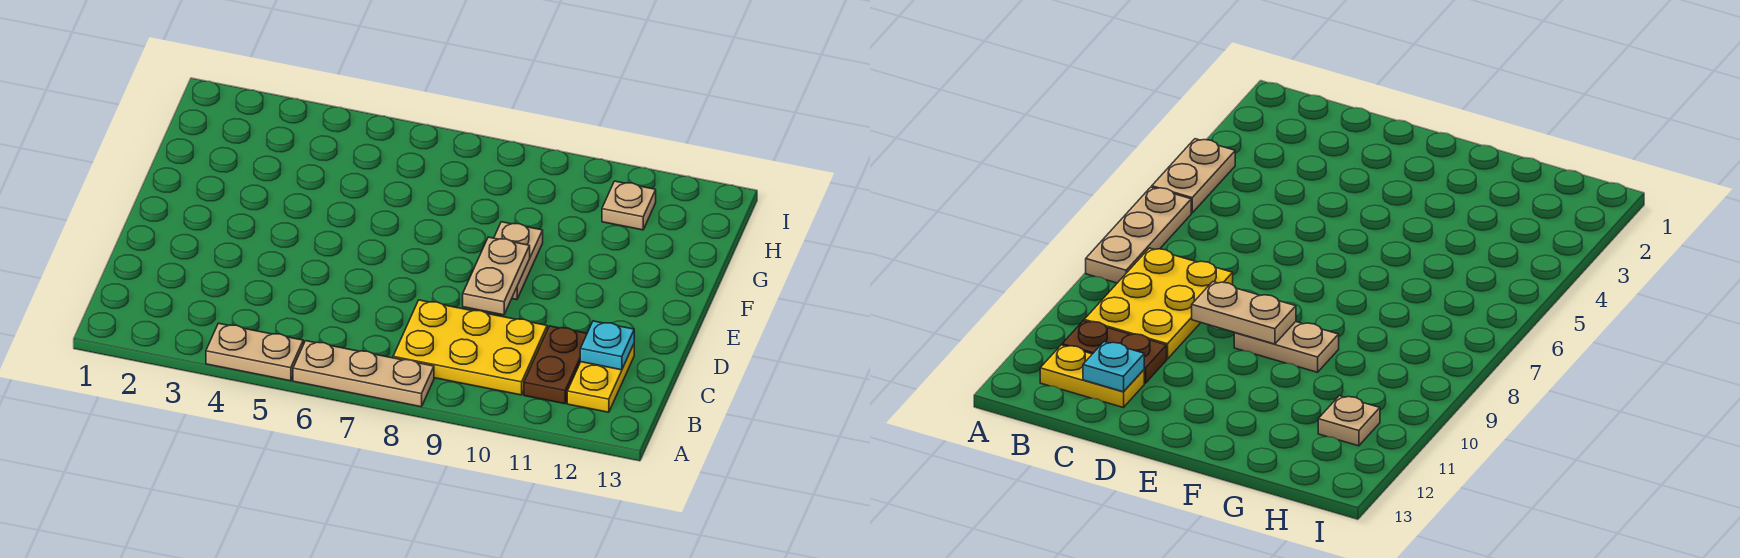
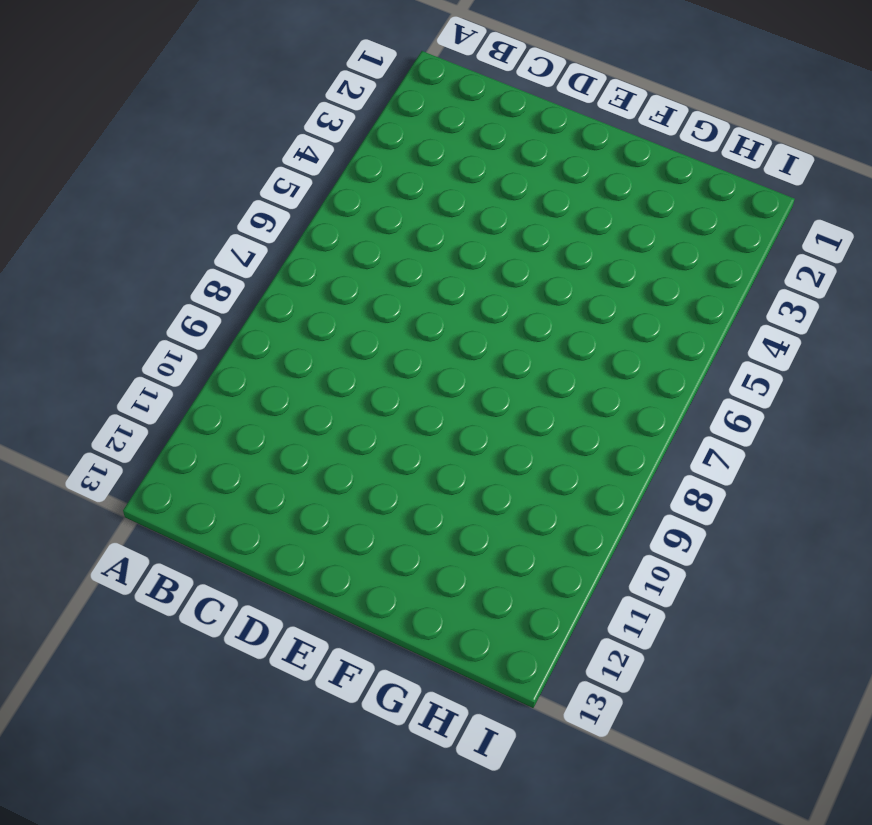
none -> tan 1x2 plate [206,323,303,381]
none -> tan 1x3 plate [293,341,434,407]

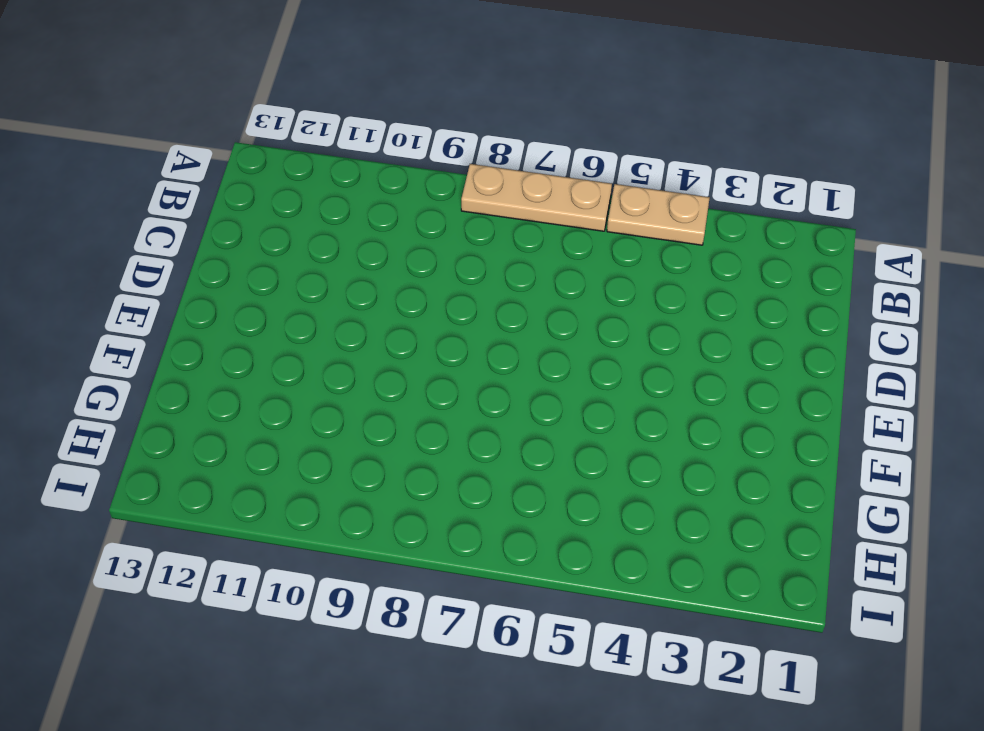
none -> yellow 2x3 plate [393,300,547,395]
none -> brown 1x2 plate [524,326,587,404]

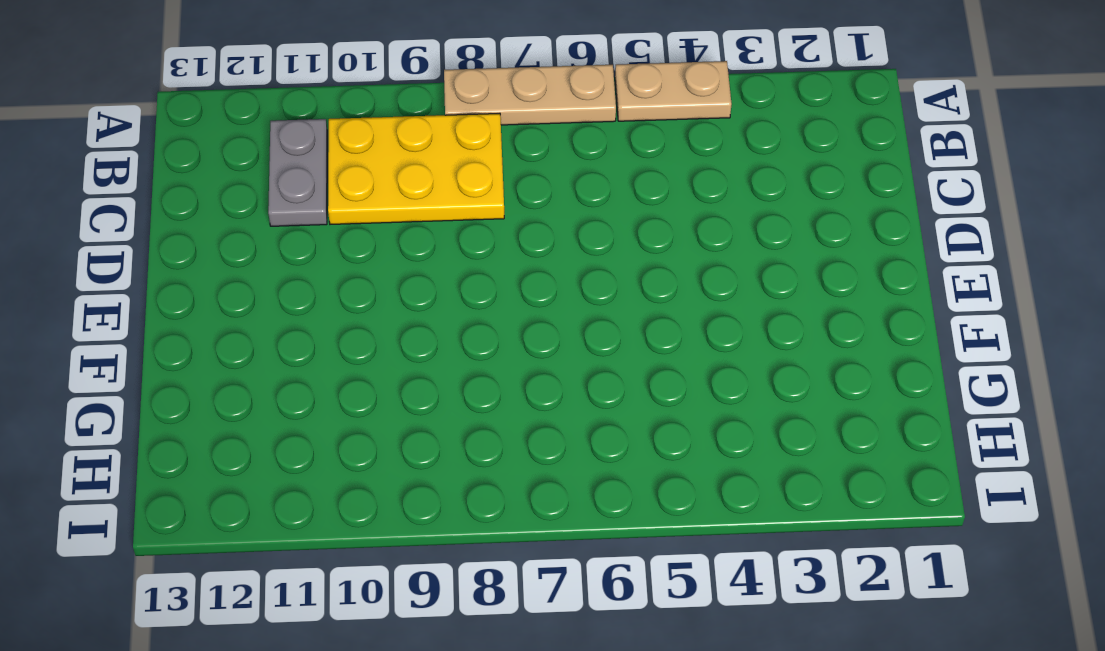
grey 1x2 plate [268,119,327,226] -> brown 1x2 plate [524,326,587,404]
none -> yellow 1x2 plate [567,344,634,412]
none -> tan 1x2 plate [494,222,543,300]

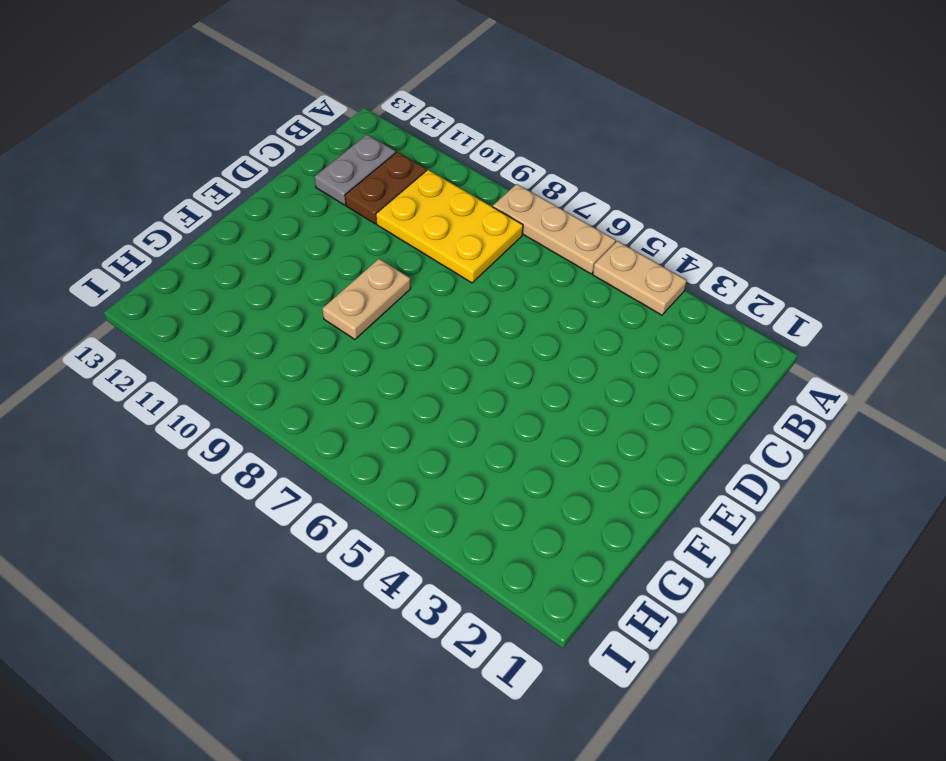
grey 1x2 plate [315,135,396,205] -> yellow 1x2 plate [567,344,634,412]
none -> tan 1x1 plate [602,181,656,230]
none -> cyan 1x1 plate [580,321,634,370]

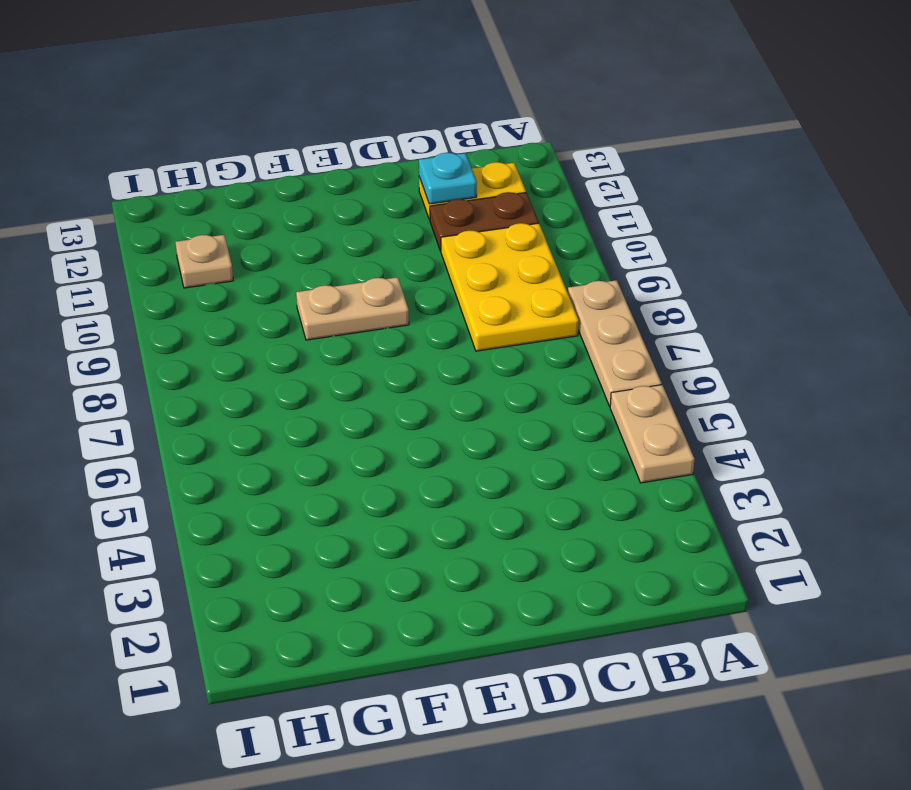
none -> tan 1x2 plate [463,237,530,315]

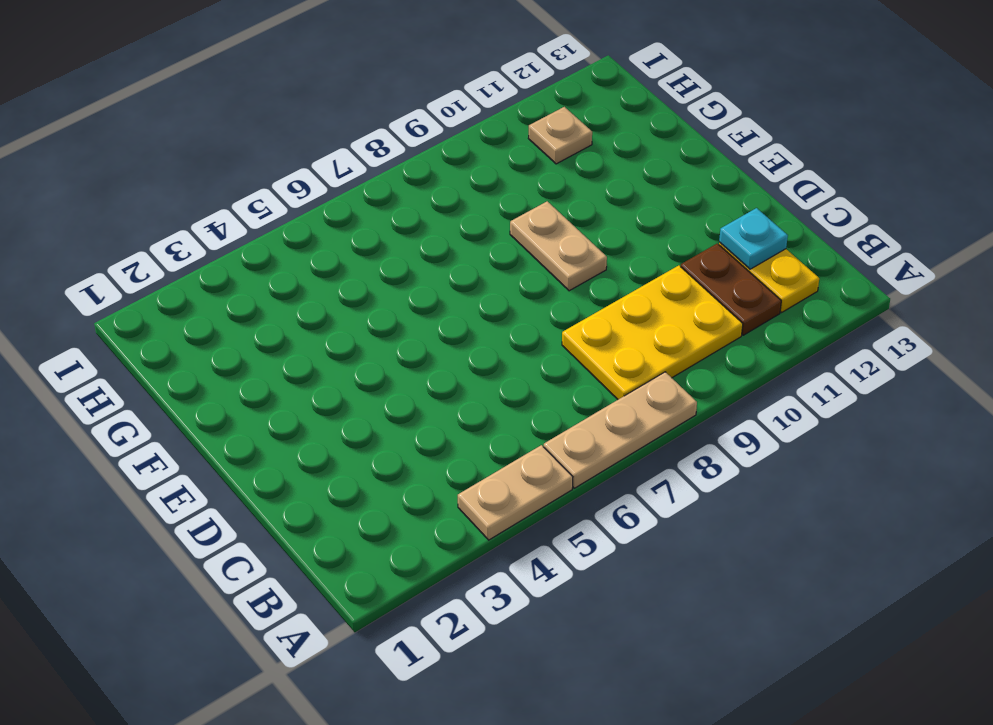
none -> tan 1x2 plate [463,237,530,315]

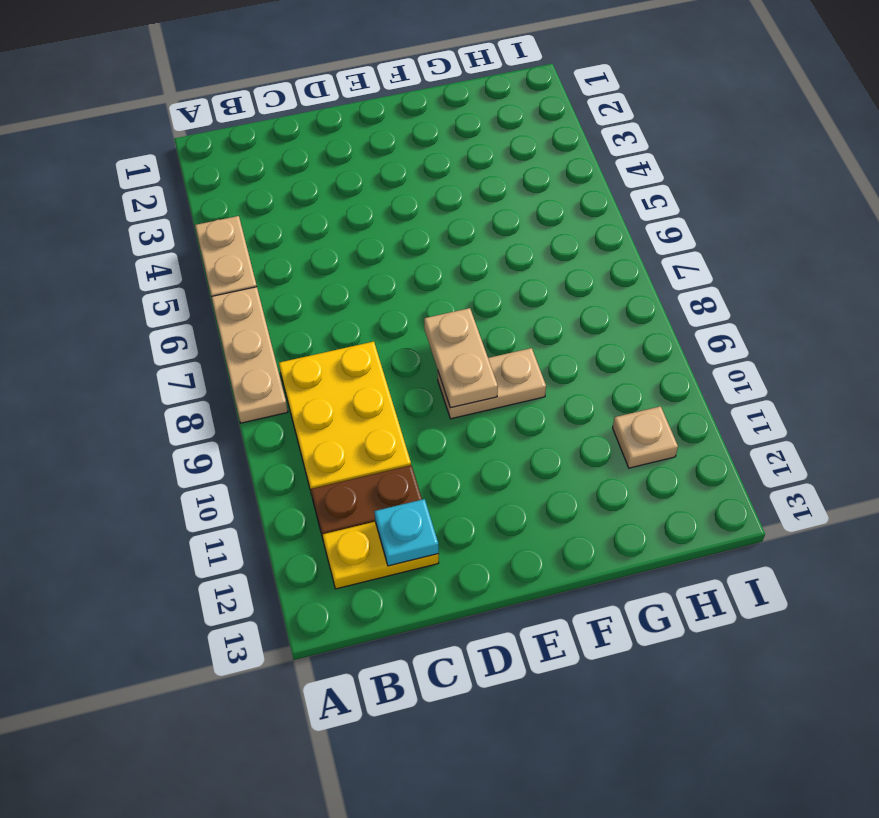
tan 1x2 plate [424,308,498,408] -> tan 1x2 plate turned to [463,237,530,315]

